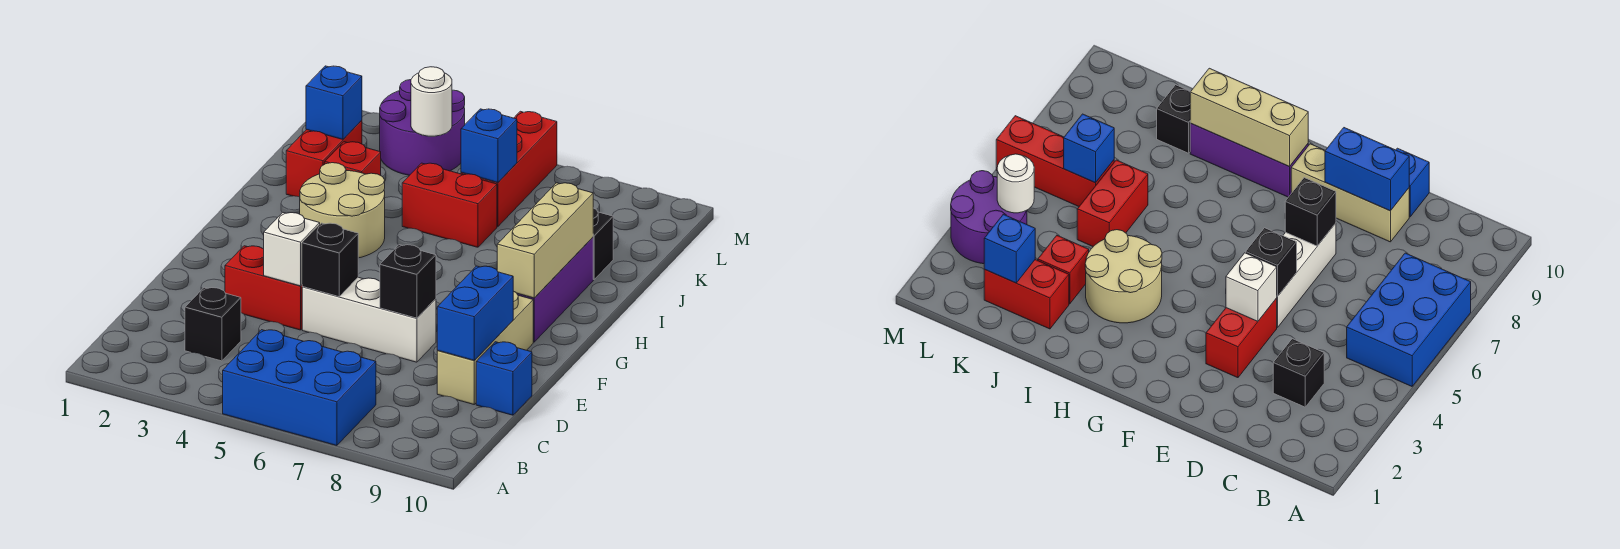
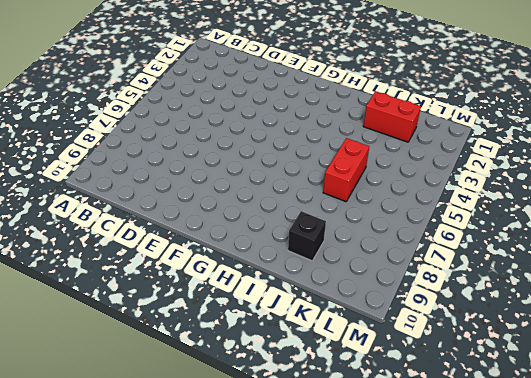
none -> blue 2x3 brick [223,330,376,446]
none -> black 1x1 brick [185,287,241,361]
none -> tan 1x3 brick [437,291,533,404]

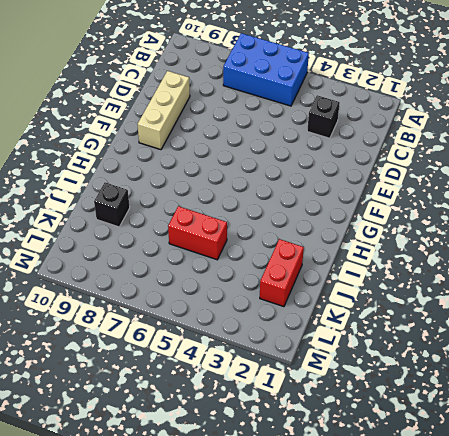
none -> blue 1x1 brick [476,342,532,415]
none -> red 1x2 brick [225,246,302,330]
none -> white 1x3 brick [302,277,436,362]

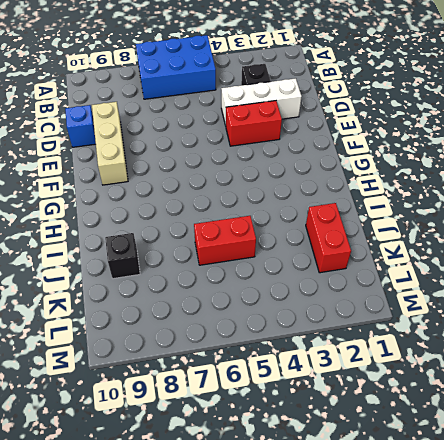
white 1x3 brick [221,78,302,126] -> white 1x3 brick moved to [302,277,436,362]
none -> purple 1x3 brick [517,237,593,342]
none -> tan 2x2 round brick [300,163,385,258]
none -> red 1x1 brick [325,142,381,175]

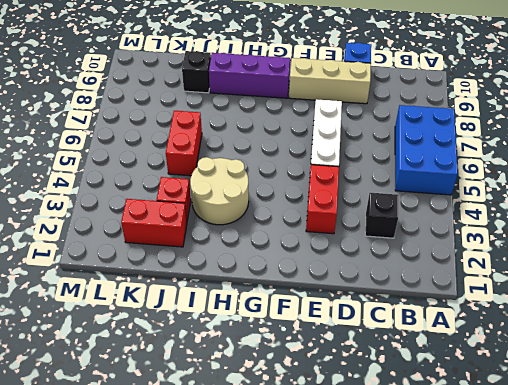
none -> red 1x3 brick [461,111,557,227]
none -> purple 2x2 round brick [380,80,465,175]
none -> blue 1x2 brick [437,266,513,360]

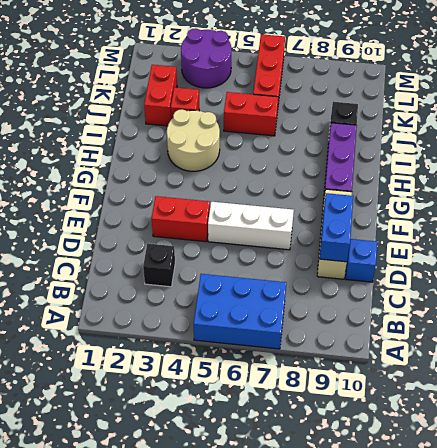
none -> white 1x1 brick [264,213,320,286]
none -> black 1x1 brick [302,223,358,297]
none -> black 1x1 brick [380,245,436,318]

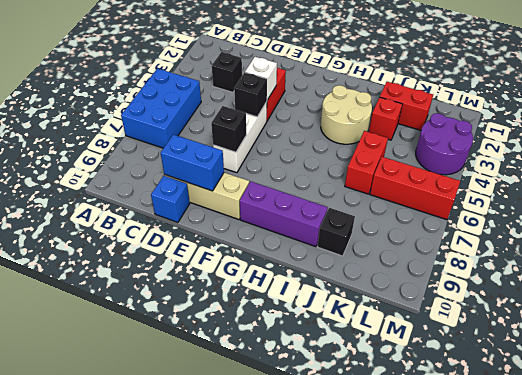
none -> tan 1x3 brick [497,183,593,298]
none -> blue 1x1 brick [306,66,362,139]
none -> blue 1x1 brick [461,109,517,182]

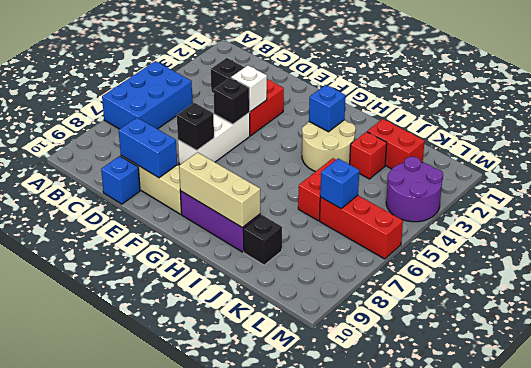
blue 1x1 brick [309,85,346,132] -> blue 1x1 brick moved to [306,66,362,139]
none -> white 1x1 round brick [411,67,452,136]

